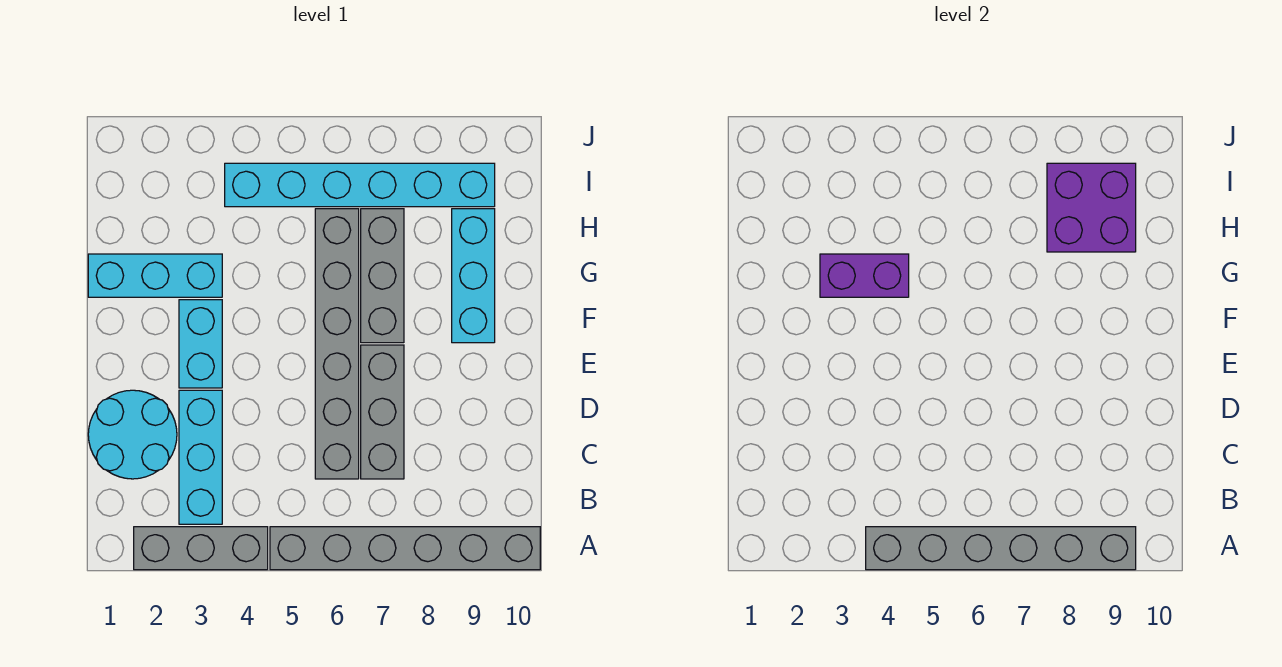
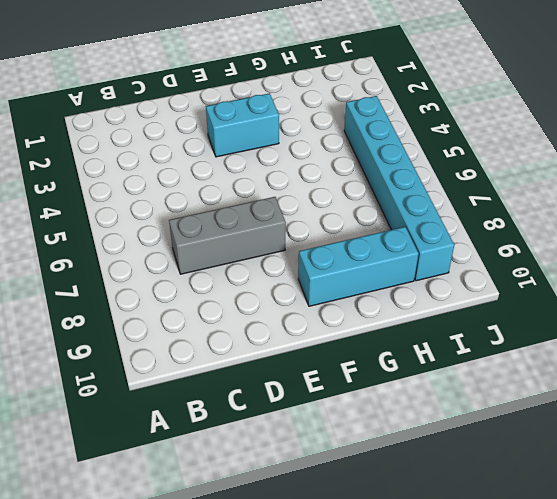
none -> grey 1x3 brick [134,527,268,570]
none -> grey 1x6 brick [270,527,540,570]
none -> cyan 1x3 brick [179,390,222,524]

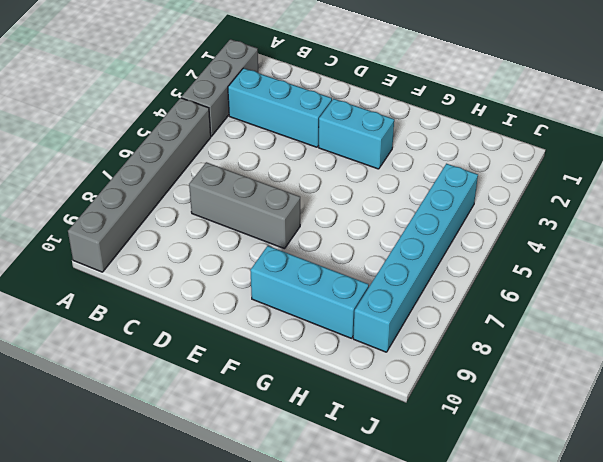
none -> cyan 2x2 round brick [88,390,177,479]
none -> grey 1x6 brick [315,209,359,479]
none -> grey 1x3 brick [361,209,404,343]

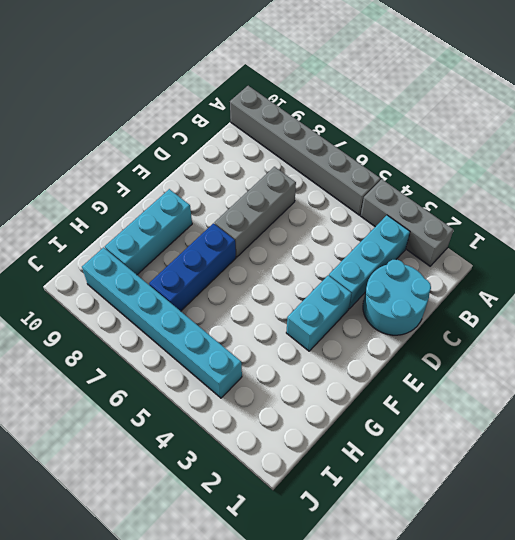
blue 1x3 brick [149,223,236,311] -> grey 1x3 brick [361,209,404,343]
none -> grey 1x6 brick [315,209,359,479]
none -> cyan 1x3 brick [88,254,222,297]
none -> grey 1x6 brick [866,527,1136,570]

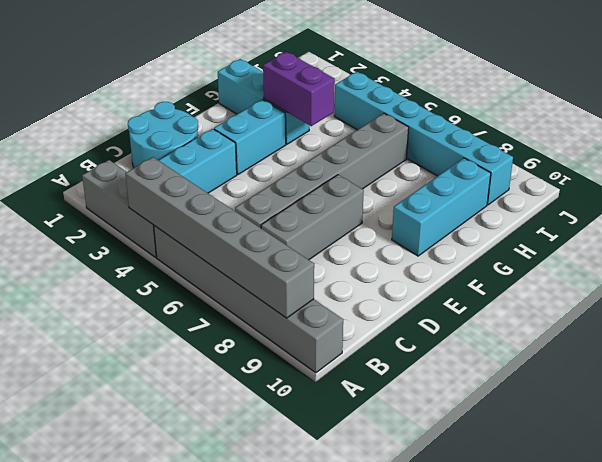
none -> grey 1x3 brick [361,209,404,343]
none -> purple 2x2 brick [1047,163,1136,252]

